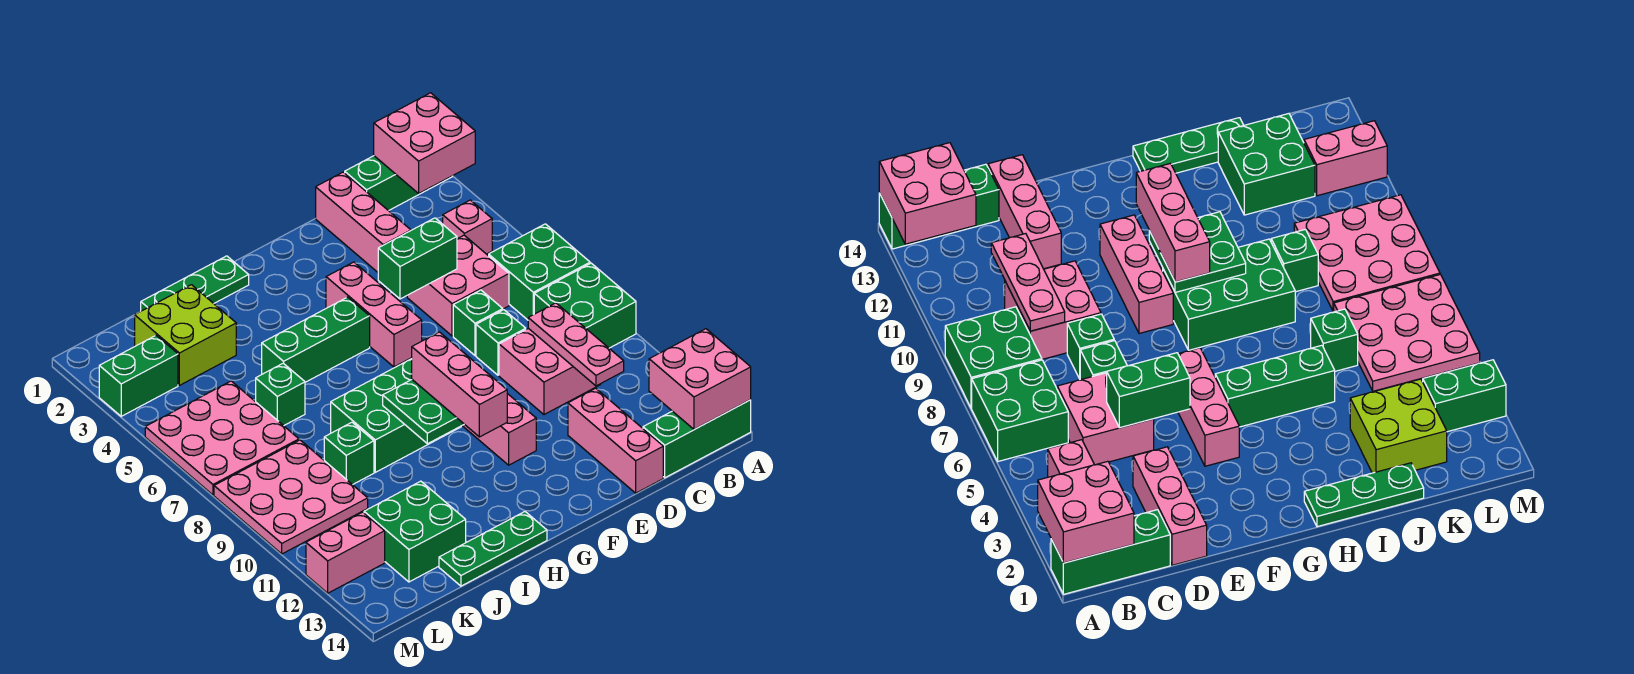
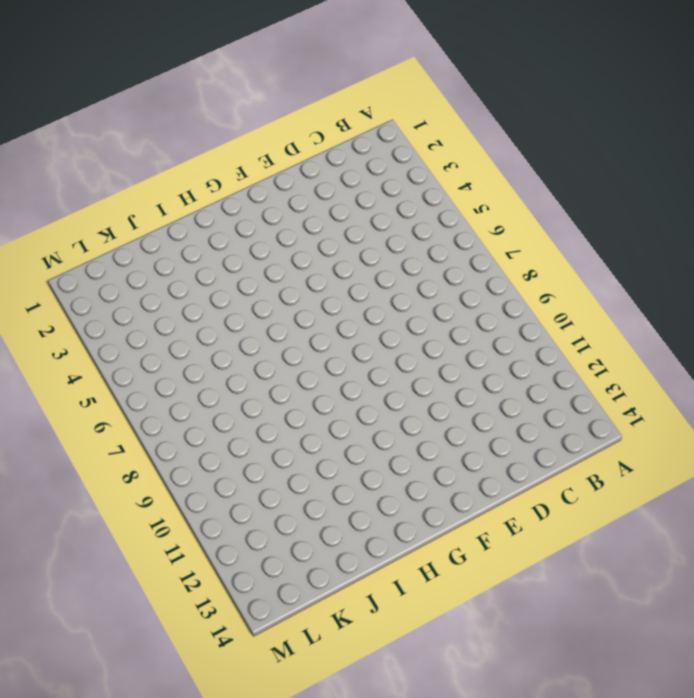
none -> green 1x3 brick [345,156,452,211]
none -> green 2x2 brick [489,224,590,320]
none -> green 2x2 brick [534,263,636,348]
none -> green 1x3 brick [643,400,751,478]

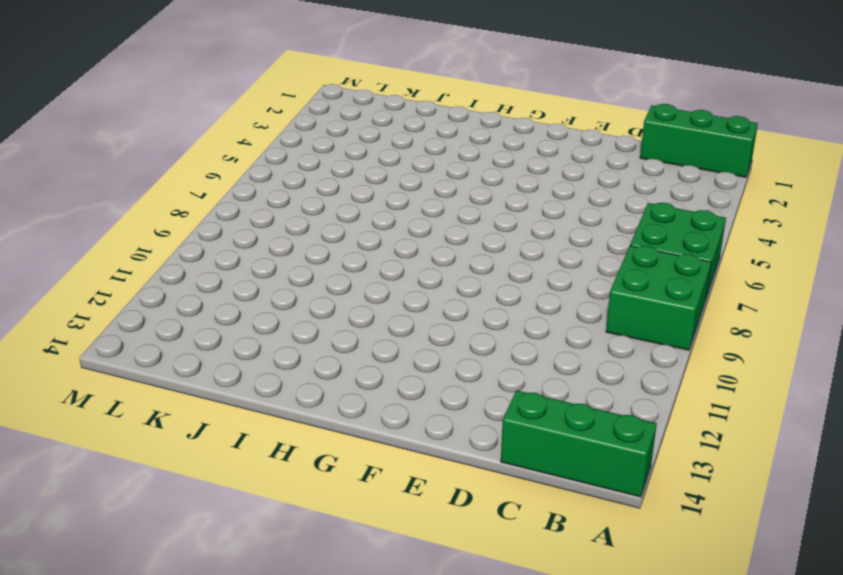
none -> pink 1x1 brick [443,200,492,254]
none -> pink 2x2 brick [407,235,509,336]
none -> pink 2x2 brick [499,328,601,415]
none -> pink 1x3 brick [316,172,411,272]

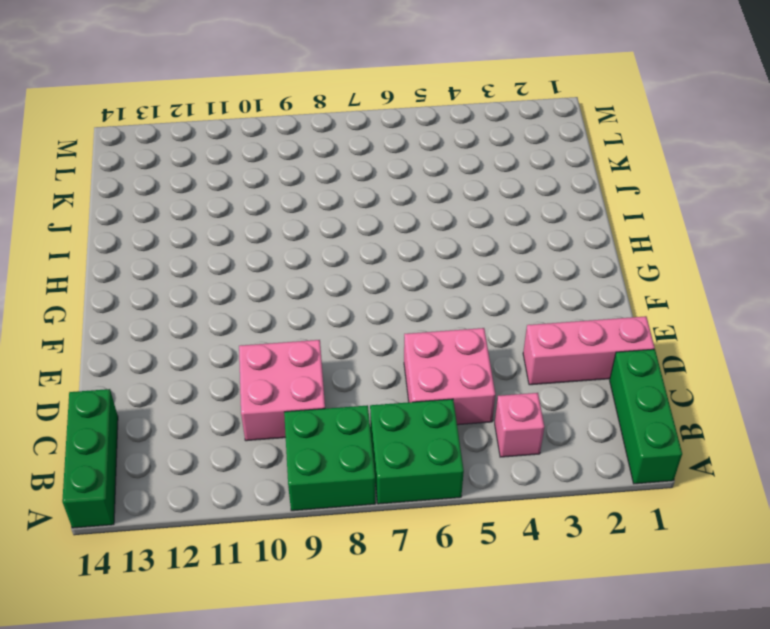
none -> green 1x1 brick [453,290,503,356]
none -> green 1x1 brick [476,310,526,375]
none -> pink 1x3 brick [568,388,663,493]
none -> pink 1x3 brick [326,262,422,367]

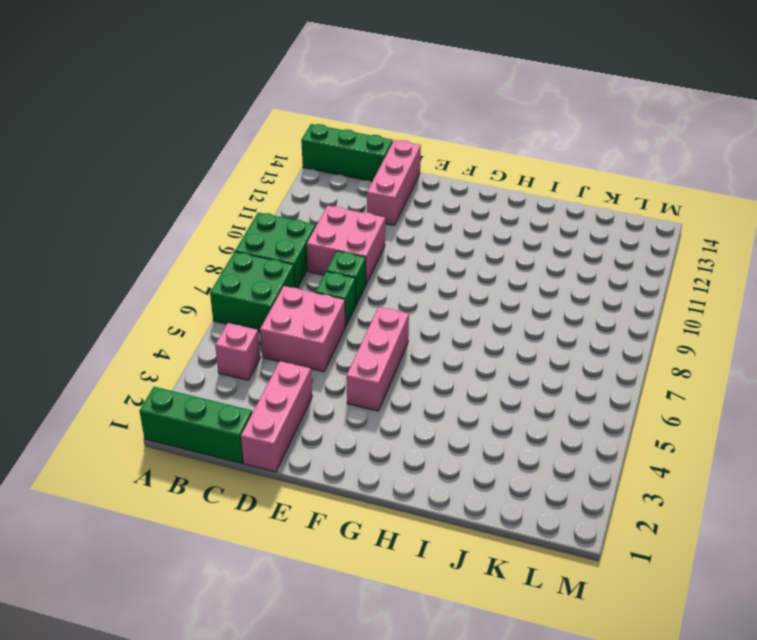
none -> pink 1x3 brick [462,394,536,465]
none -> green 1x3 brick [262,297,370,382]
none -> green 2x3 brick [331,359,461,472]
none -> green 1x3 plate [141,256,249,311]

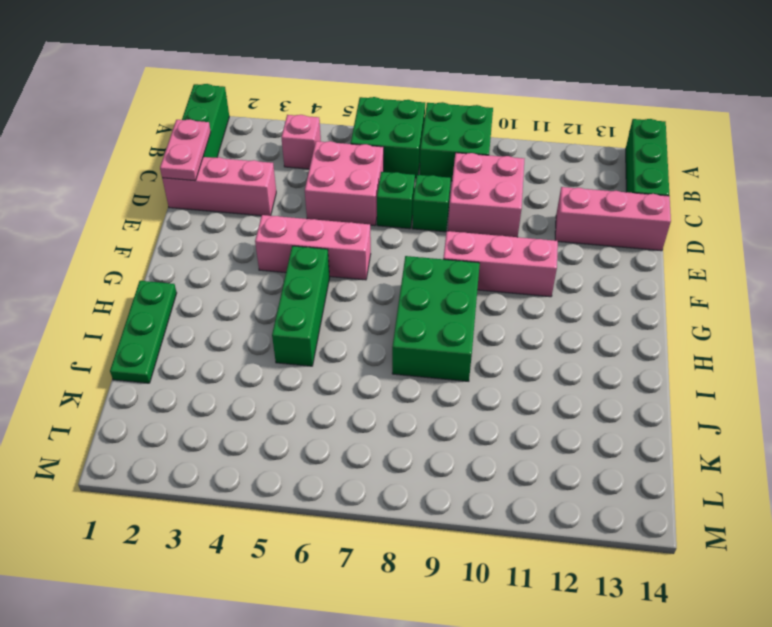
pink 1x2 plate [160,120,211,181] -> none
none -> green 1x3 plate [439,512,547,586]
none -> lime 2x2 brick [135,285,236,385]
none -> green 1x1 brick [256,363,305,426]
none -> green 1x1 brick [324,422,374,485]

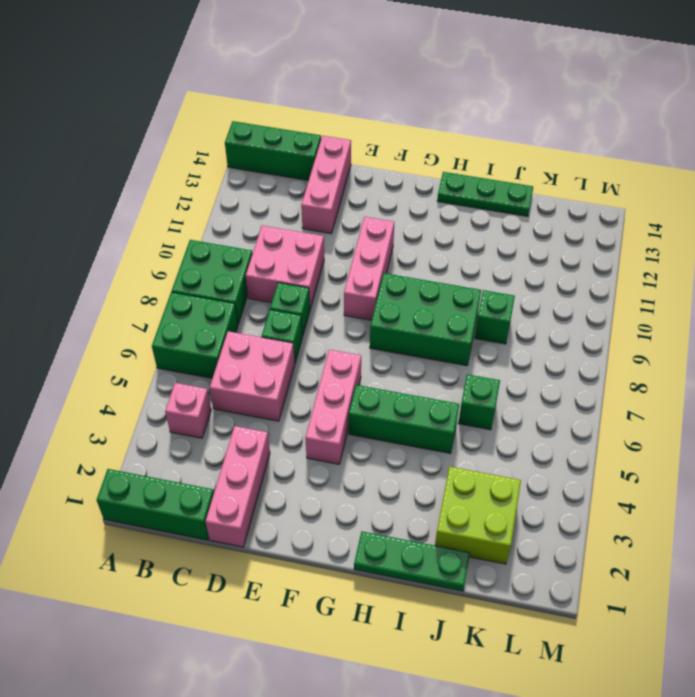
none -> green 2x2 brick [364,481,466,582]
none -> pink 3x3 plate [145,381,299,495]
none -> pink 3x3 plate [214,440,368,554]
none -> green 1x2 brick [99,335,178,416]

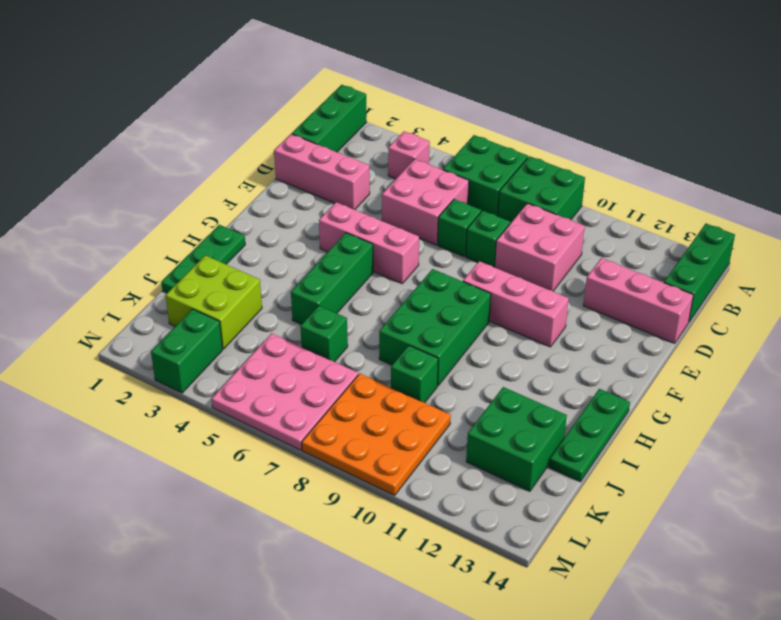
orange 3x3 plate [302,374,451,495] -> pink 3x3 plate [214,440,368,554]
none -> pink 1x2 brick [306,512,385,593]
none -> pink 2x2 brick [374,93,475,193]
none -> pink 2x2 brick [649,329,751,429]
none -> pink 1x3 plate [528,303,624,386]

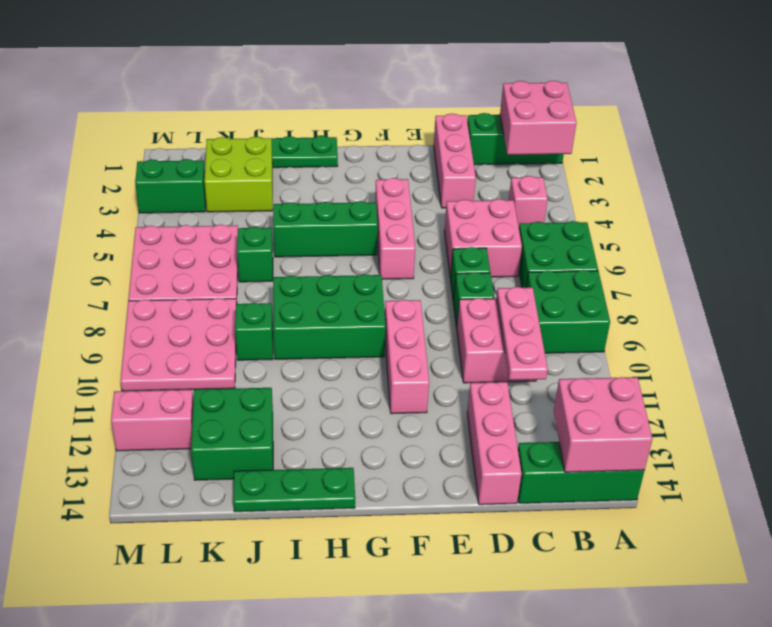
none -> green 1x2 brick [378,218,457,299]
none -> green 2x2 plate [383,380,464,444]
none -> pink 1x3 brick [412,332,507,437]

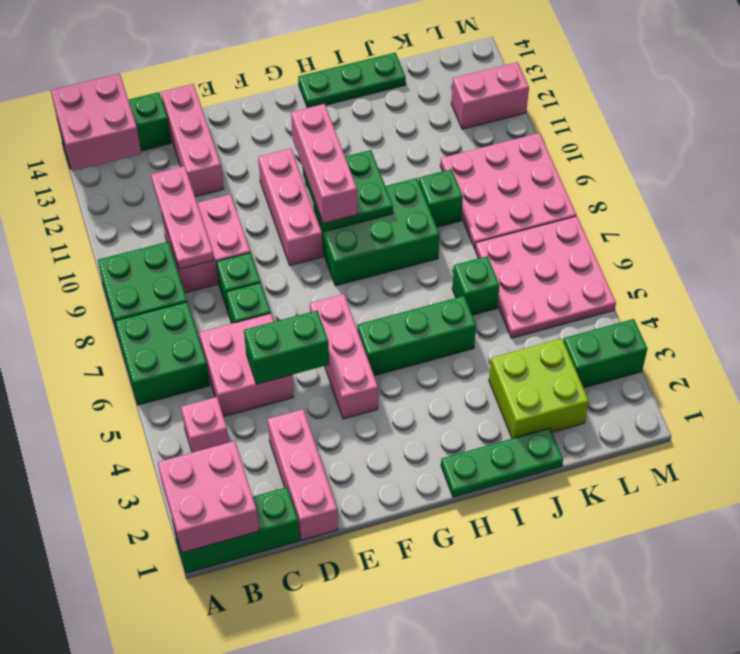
none -> green 2x2 brick [364,481,466,582]

